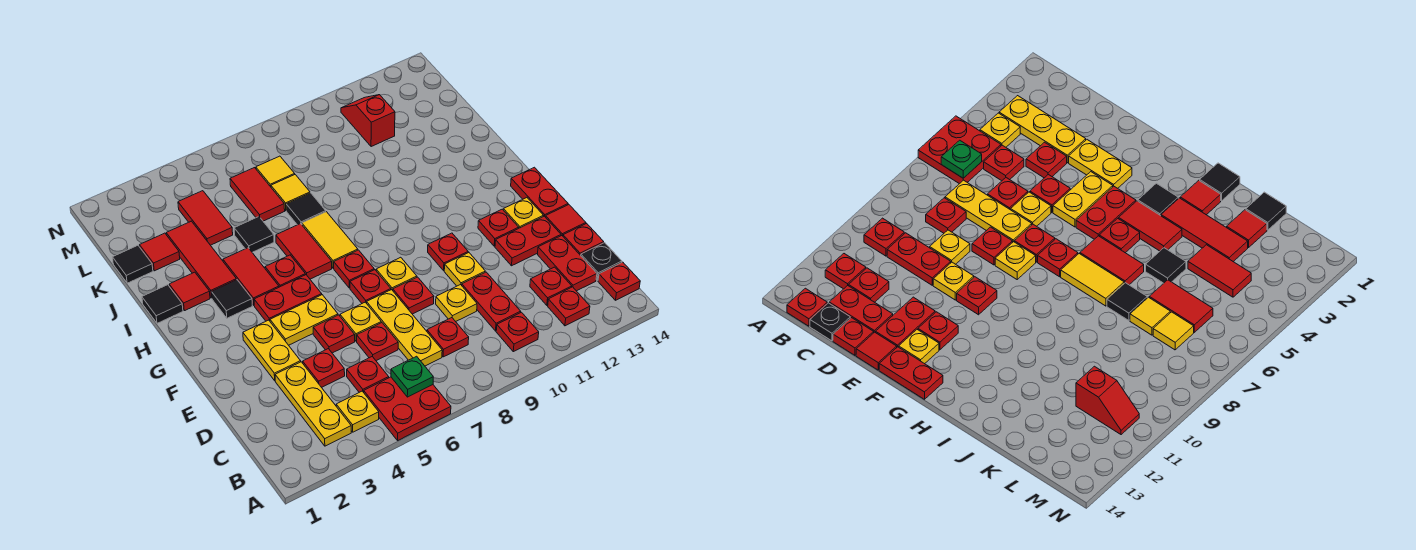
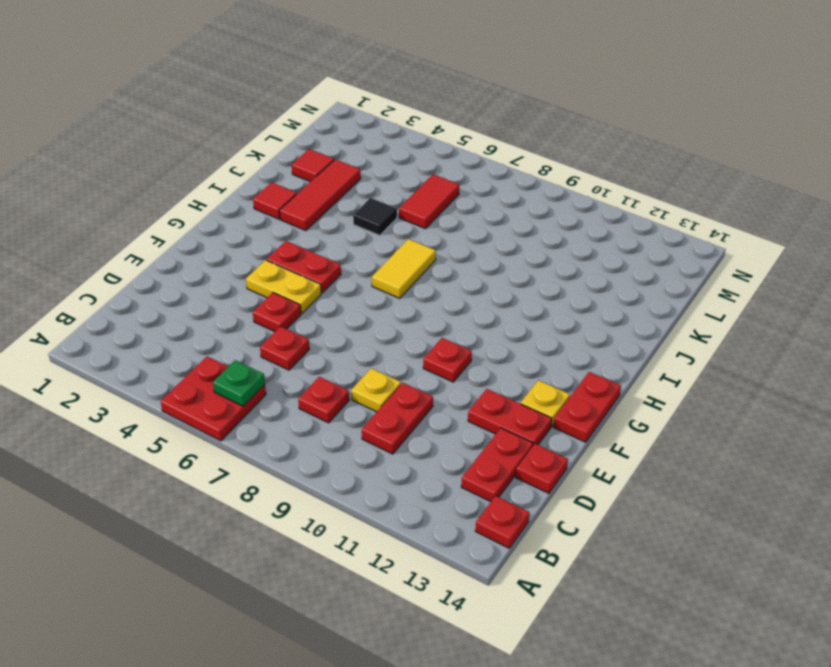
none -> yellow 1x3 plate [275,362,351,446]
none -> yellow 1x1 plate [336,391,379,432]
none -> red 1x1 plate [496,312,539,352]
none -> red 1x1 plate [548,287,590,326]

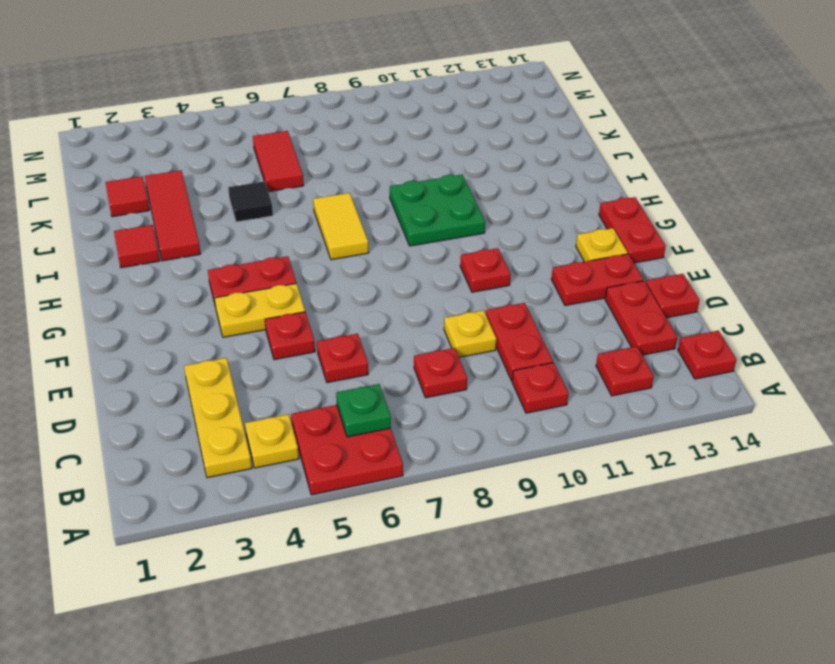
green 2x2 plate [390,175,485,246] -> none
none -> red 1x1 plate [347,357,389,392]
none -> yellow 1x3 plate [367,290,442,366]
none -> red 1x1 plate [530,267,572,306]
none -> black 1x1 plate [581,243,622,280]

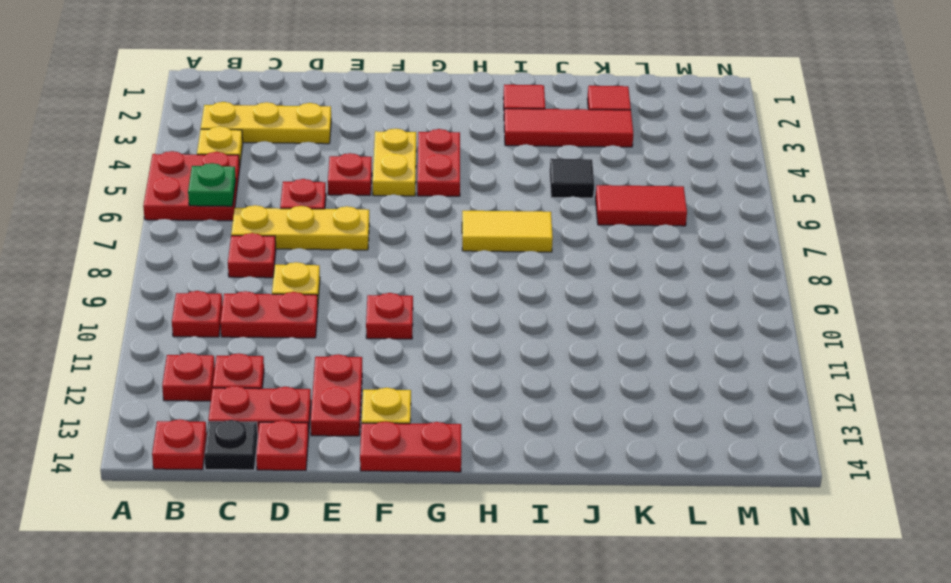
none -> red 1x1 plate [347,357,389,392]
none -> red 1x1 plate [303,349,345,387]
none -> yellow 1x2 plate [243,320,301,381]
none -> yellow 1x1 plate [340,302,381,341]

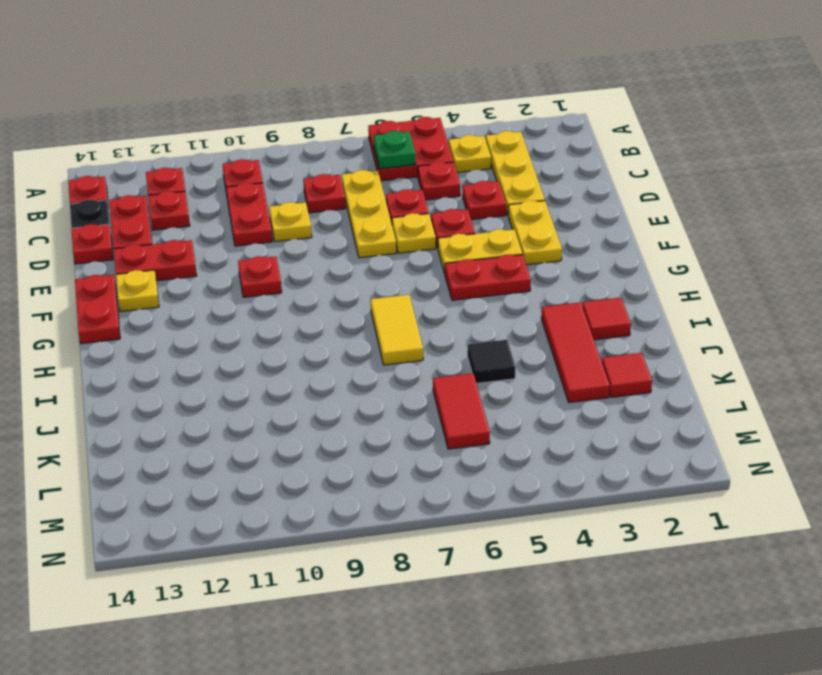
none -> red 1x1 plate [393,277,434,314]
none -> yellow 1x1 plate [444,252,485,286]
none -> red 1x1 tile [545,205,586,236]
none -> red 1x1 plate [350,270,391,303]

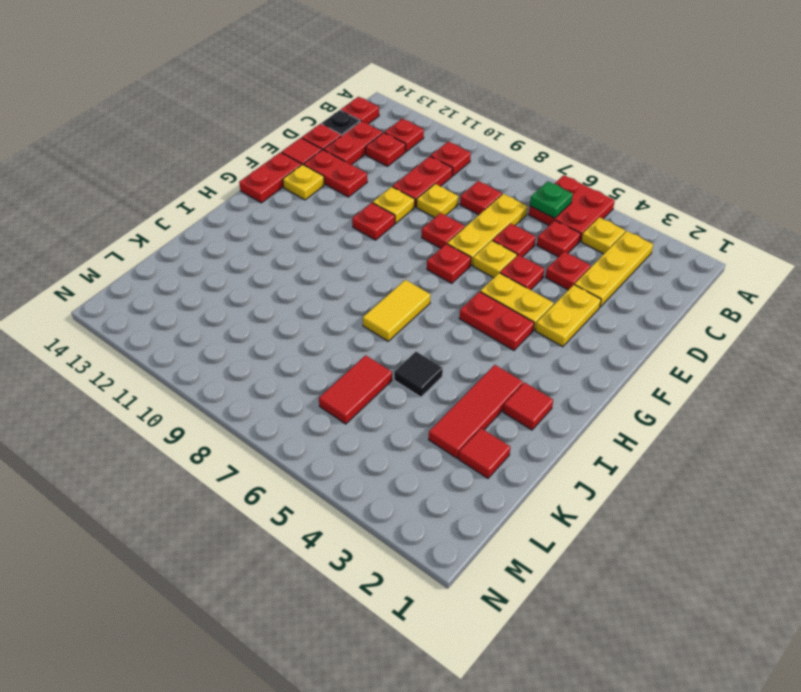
none -> yellow 1x1 plate [376,257,417,291]
none -> red 1x1 plate [478,209,519,246]
none -> red 1x1 plate [334,250,374,288]
none -> black 1x1 tile [212,280,252,318]

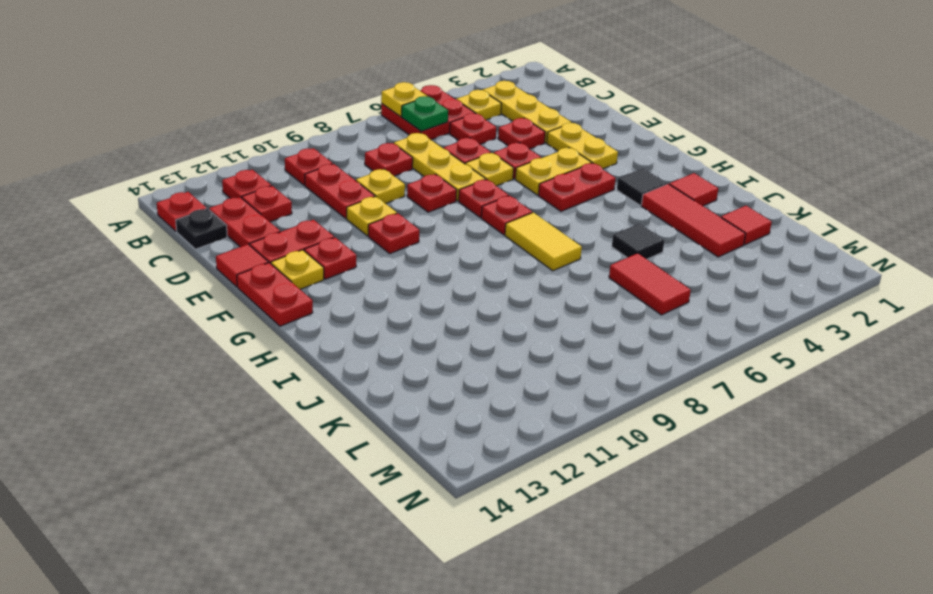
yellow 1x1 plate [381,82,427,117] -> yellow 1x1 plate moved to [376,257,417,291]
none -> red 1x1 plate [563,223,604,256]
none -> red 1x2 tile [223,248,279,305]
none -> red 1x1 plate [265,255,305,287]
none -> red 1x2 tile [276,224,332,279]

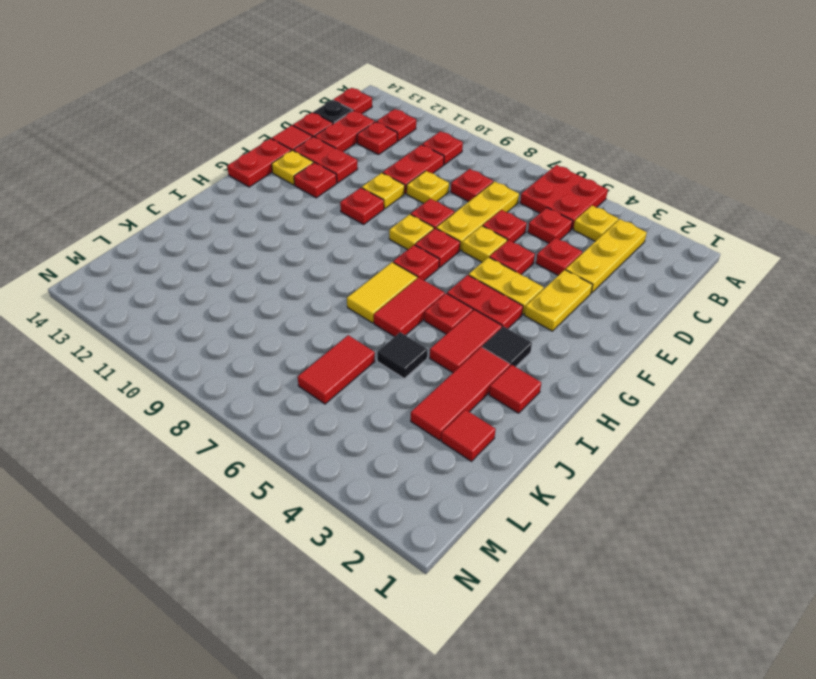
none -> black 1x1 tile [142,285,183,323]
none -> black 1x1 tile [286,193,326,225]
none -> black 1x1 tile [113,245,153,283]
none -> red 1x2 tile [178,191,233,245]

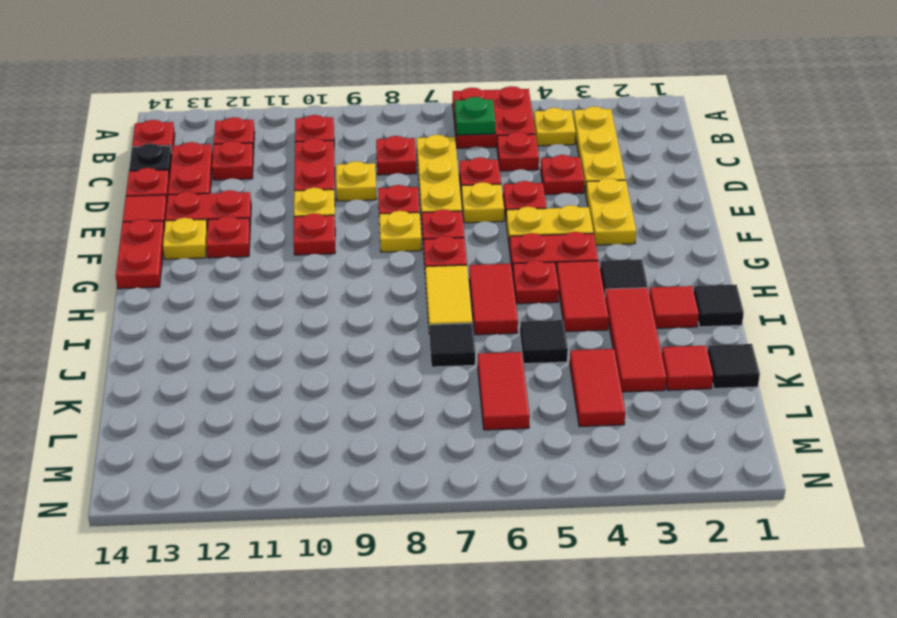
none -> yellow 1x1 tile [271,175,310,211]
none -> yellow 1x1 tile [256,156,295,187]
none -> red 1x2 slope [341,95,395,147]

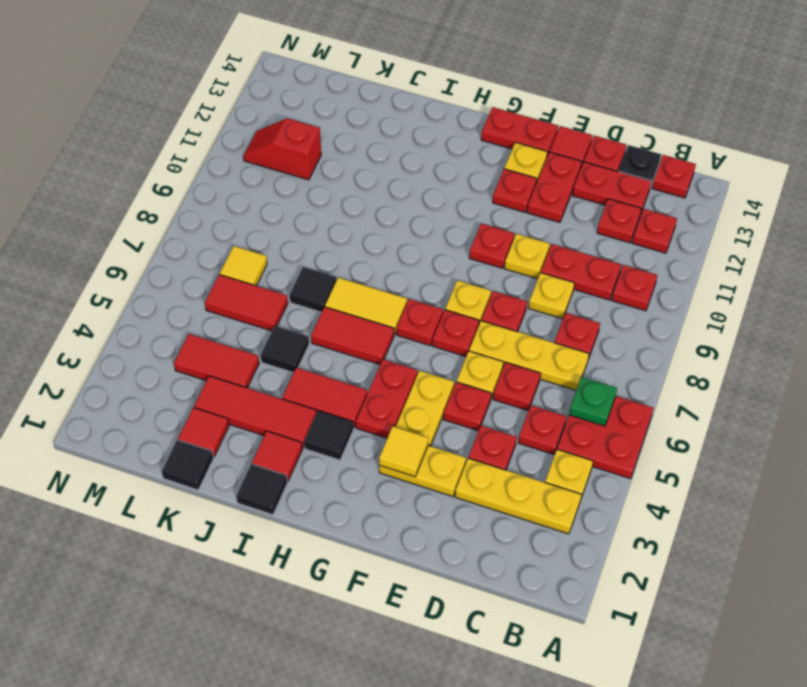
yellow 1x1 tile [379,426,429,477] -> yellow 1x1 tile moved to [271,175,310,211]
none -> red 1x1 plate [265,255,305,287]

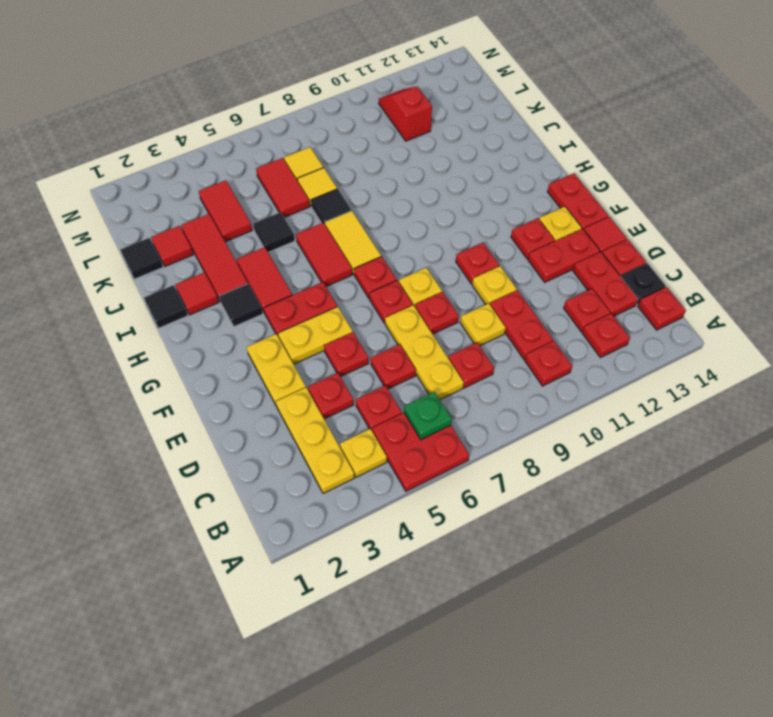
none -> yellow 1x1 plate [340,302,381,341]
none -> red 1x1 plate [265,255,305,287]

